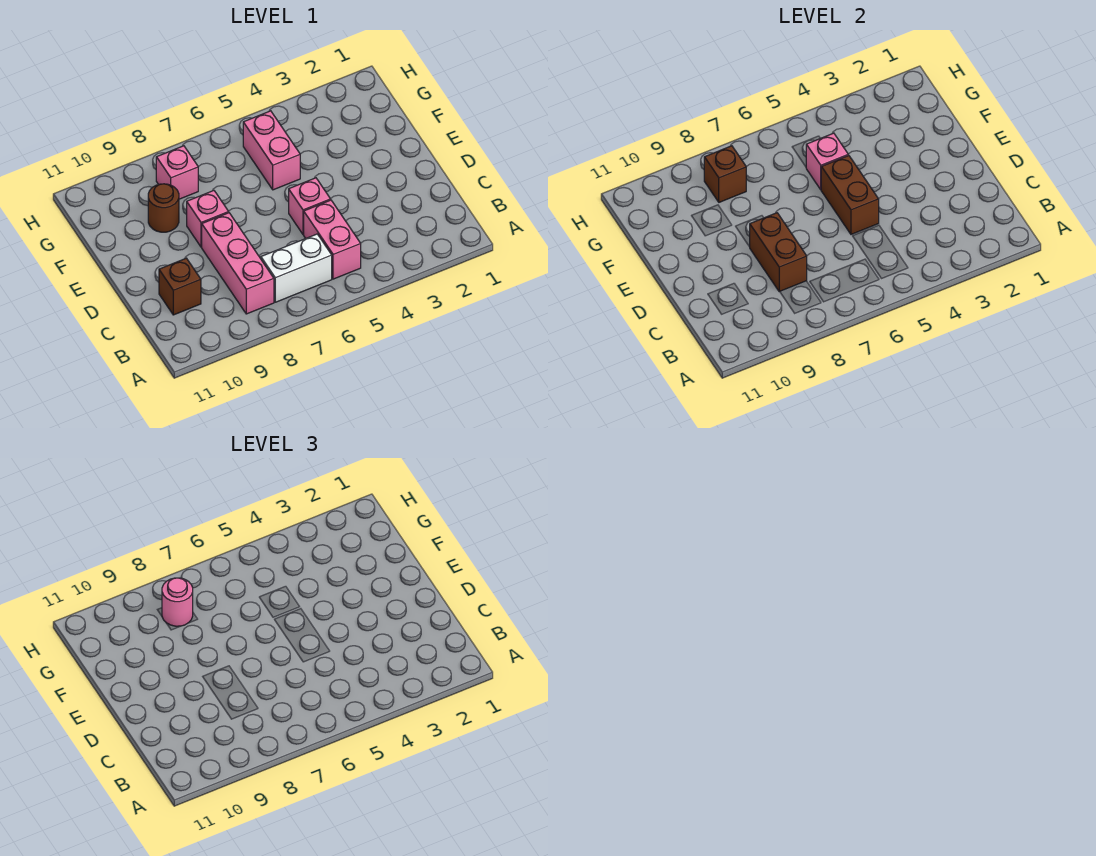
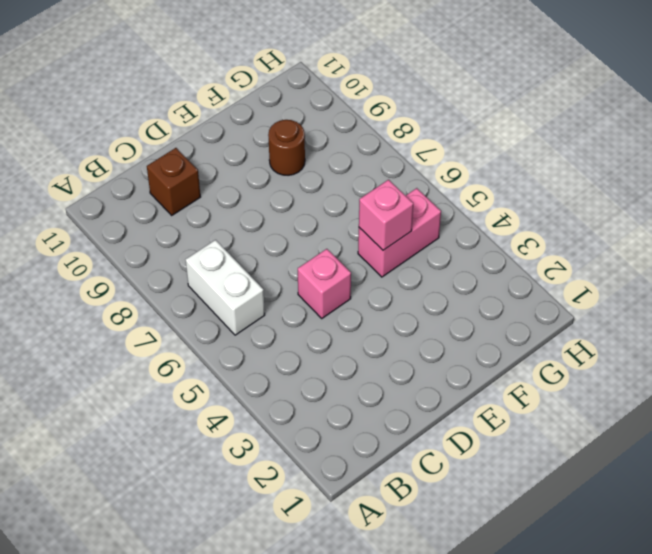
none -> pink 1x2 brick [304,200,361,279]
none -> pink 1x3 brick [202,213,274,314]
none -> pink 1x1 brick [187,191,229,247]

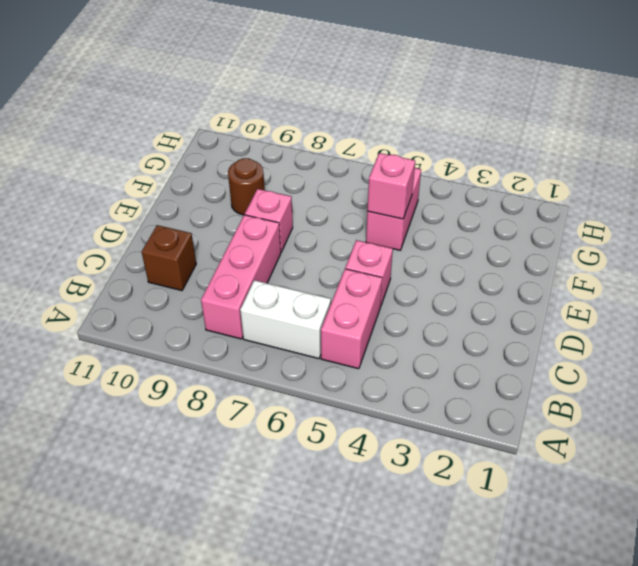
none -> pink 1x1 brick [156,146,198,199]
none -> brown 1x2 brick [749,213,807,292]
none -> brown 1x2 brick [821,155,879,234]

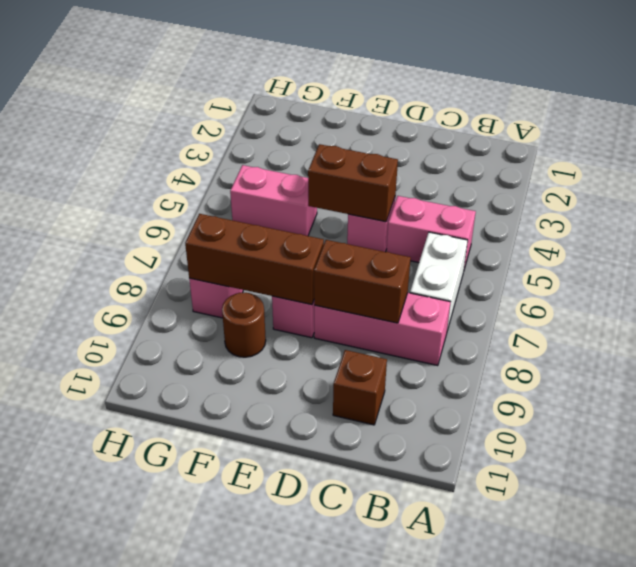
brown 1x3 brick [185,214,324,305] -> brown 1x1 brick [704,146,746,202]
none -> pink 1x1 brick [806,133,848,190]
none -> pink 1x1 round brick [162,578,193,626]

